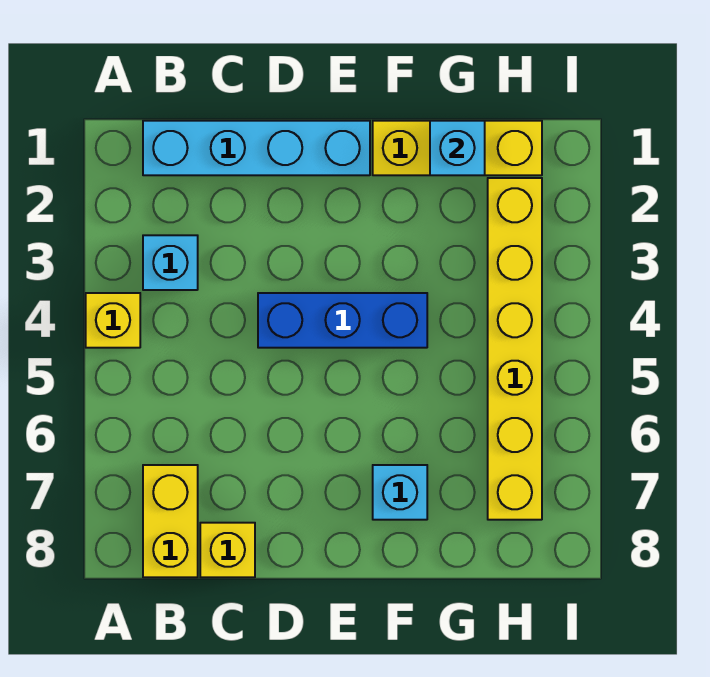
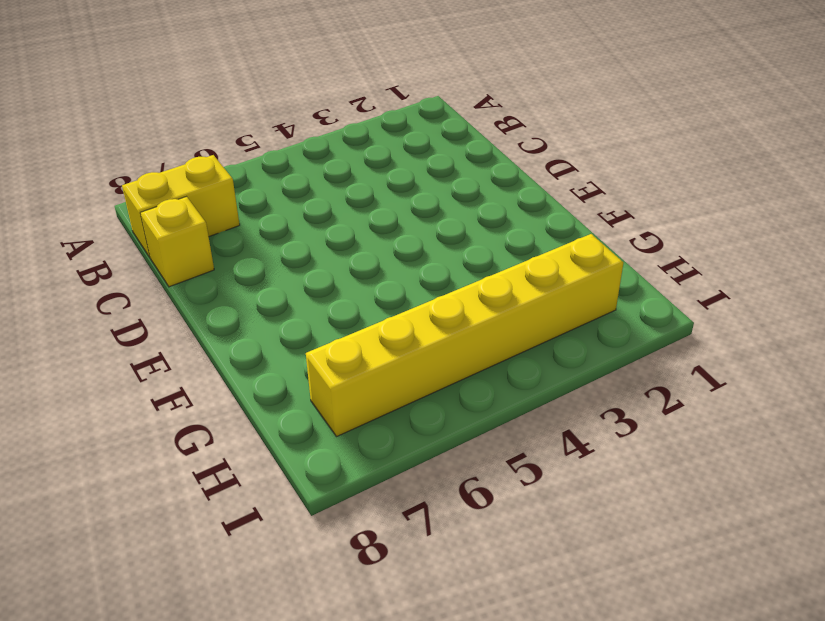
none -> yellow 1x1 brick [86,293,140,348]
none -> cyan 1x4 brick [143,121,370,175]

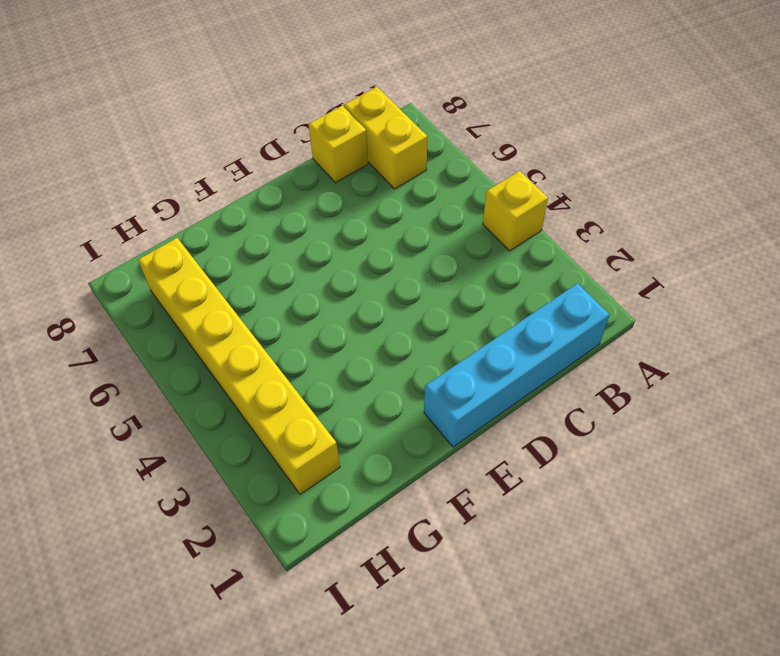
none -> cyan 1x1 brick [143,235,198,290]
none -> blue 1x3 brick [258,293,427,348]

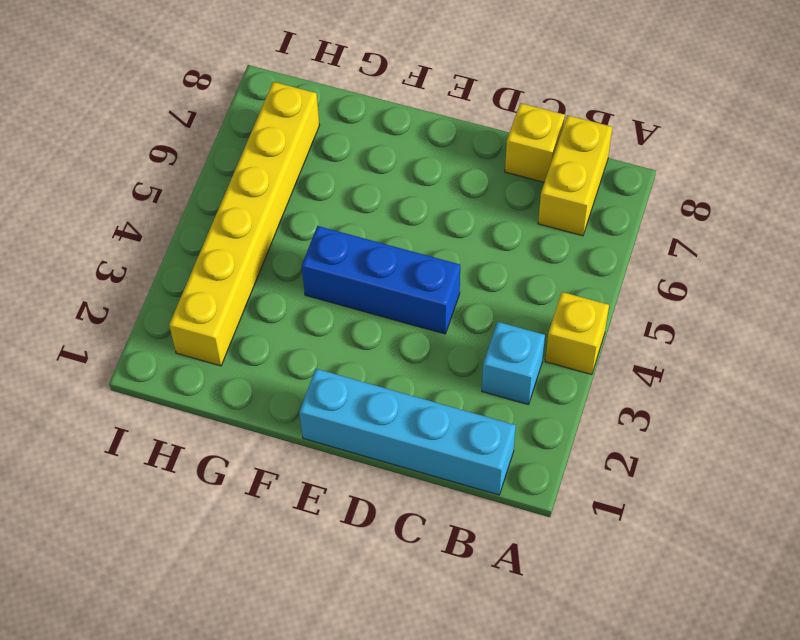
none -> yellow 1x3 brick [373,121,542,175]
none -> cyan 1x1 brick [373,465,427,520]

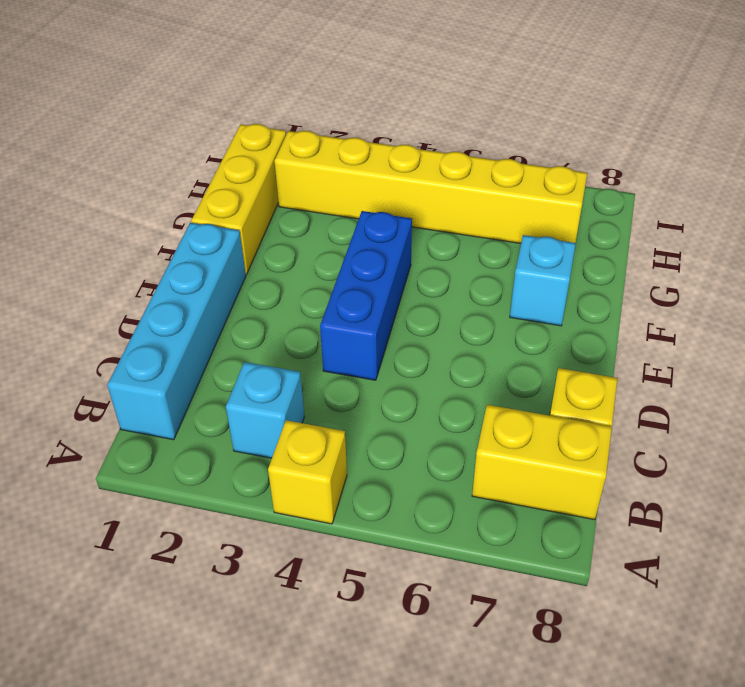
none -> cyan 1x1 brick [430,121,485,175]

